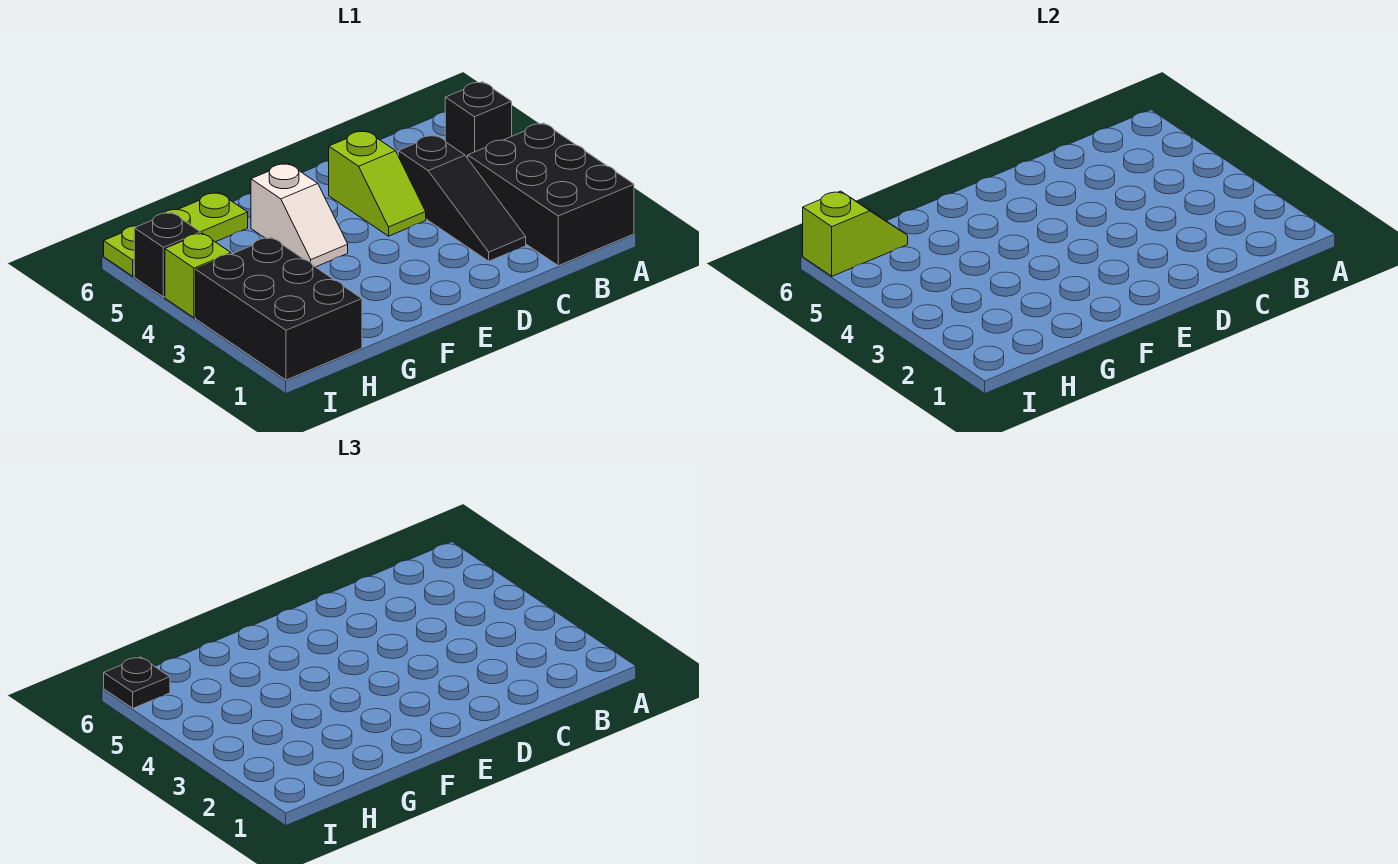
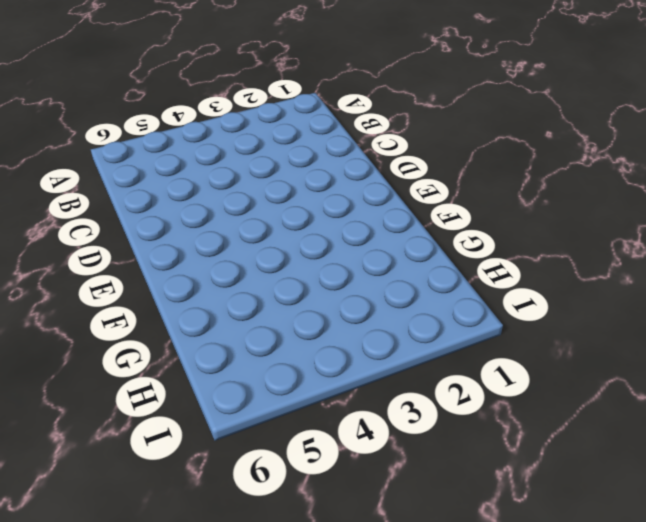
none -> black 2x3 brick [468,123,634,266]
none -> black 1x1 brick [445,82,512,158]

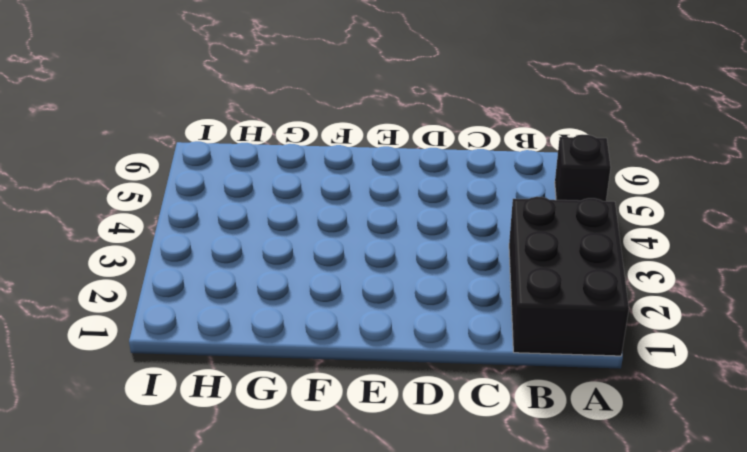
none -> black 1x3 slope [398,135,526,261]
none -> lime 1x2 slope [329,131,426,236]

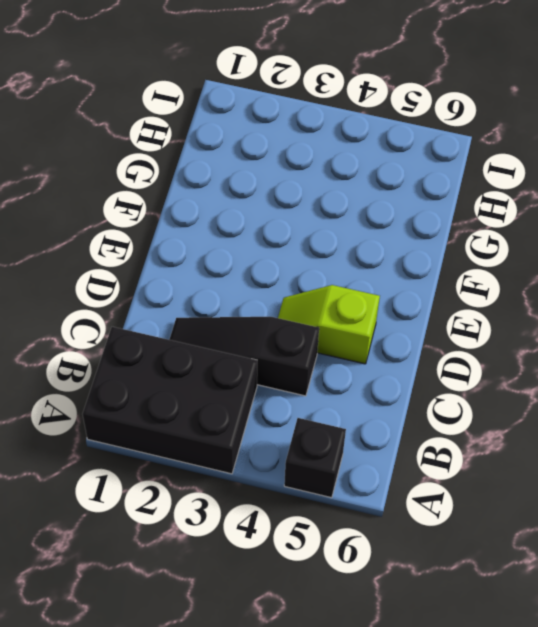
none -> white 1x2 slope [251,163,348,267]
none -> lime 1x3 plate [104,192,248,276]

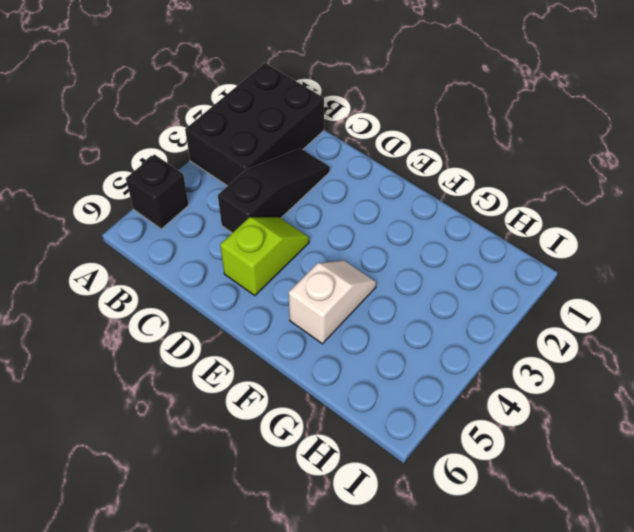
none -> lime 1x3 plate [104,192,248,276]
none -> black 2x3 brick [196,237,362,380]

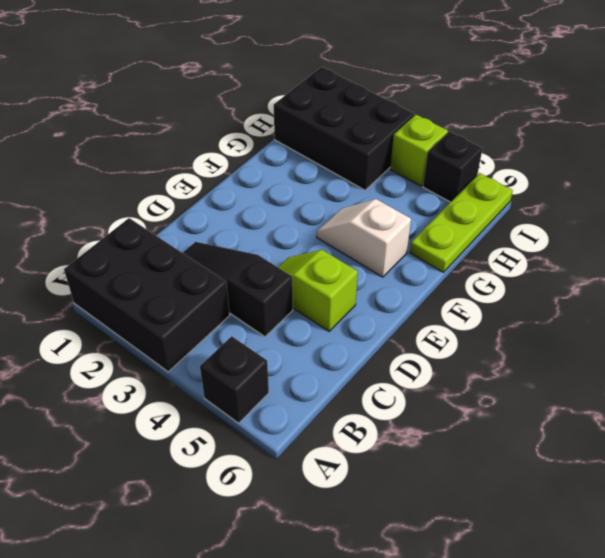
none -> lime 1x2 slope [803,191,908,276]
none -> black 1x1 plate [104,657,170,708]

